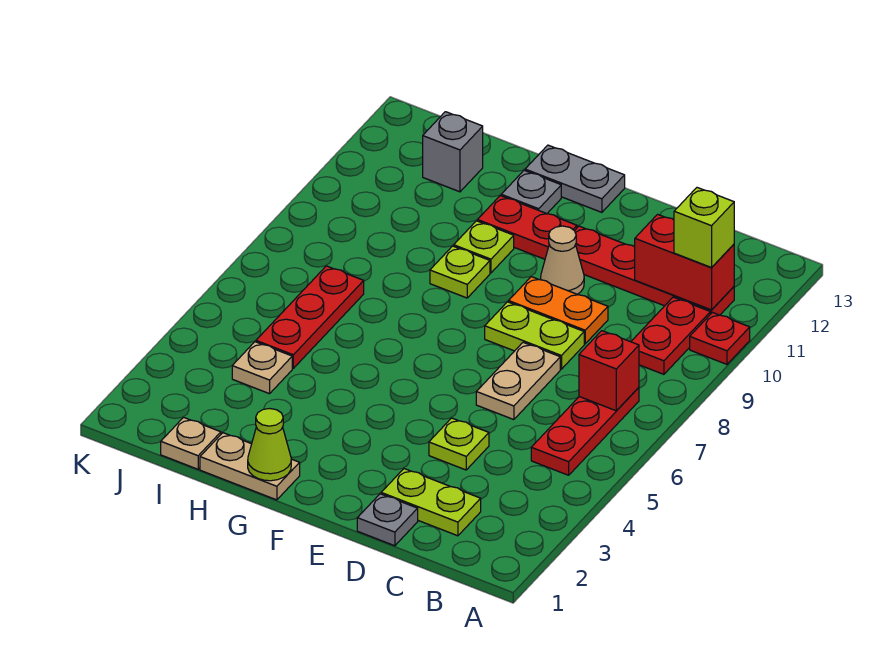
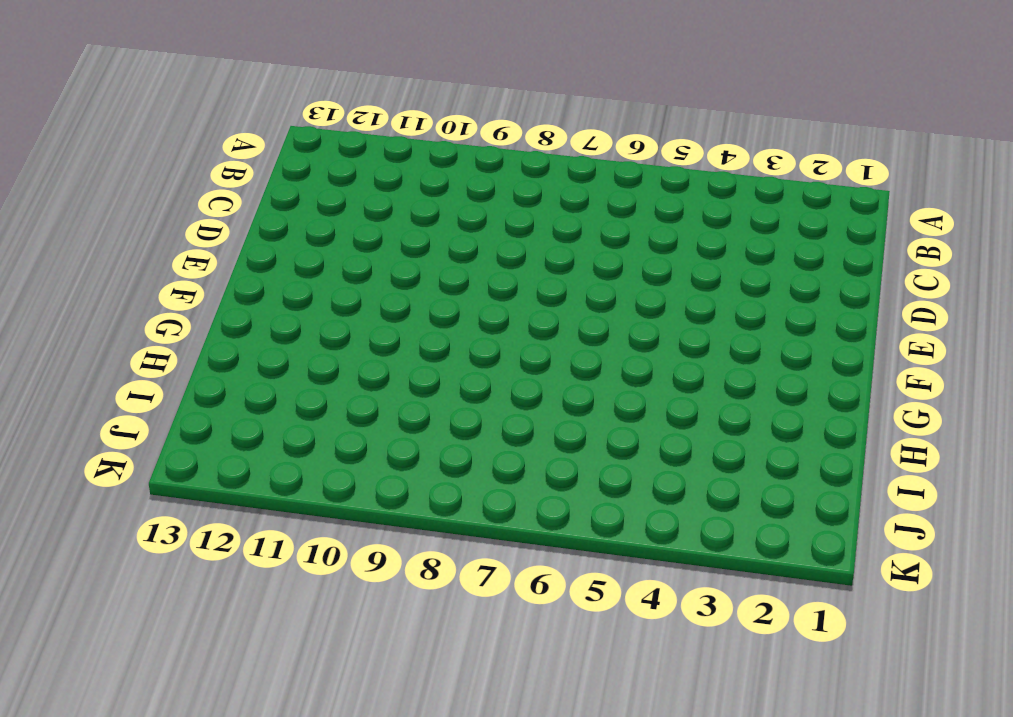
none -> red 1x1 plate [690,313,750,364]
none -> red 1x3 plate [531,388,639,475]
none -> red 1x2 plate [631,297,710,374]

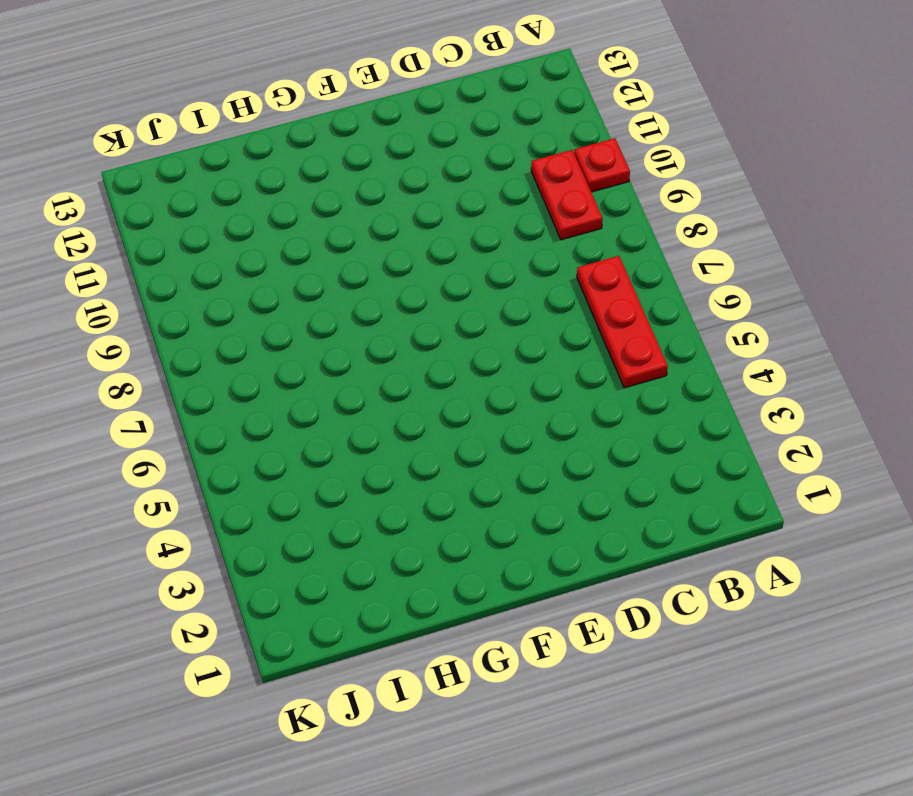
none -> red 1x4 plate [575,226,734,315]
none -> lime 1x2 plate [381,469,481,536]
none -> grey 1x1 plate [357,494,418,546]

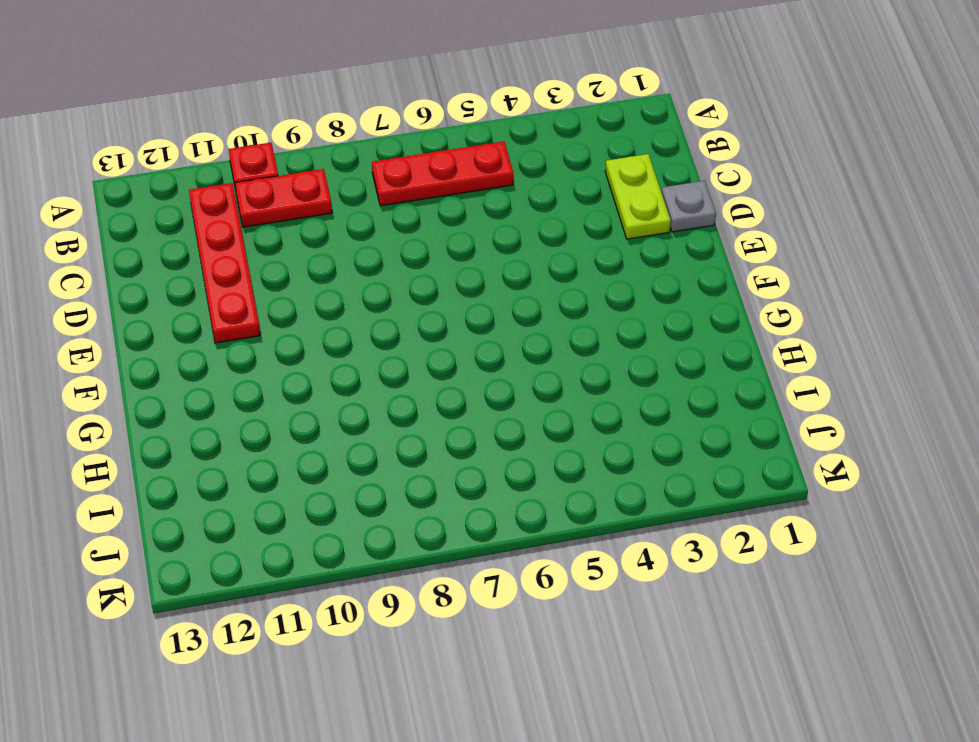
none -> lime 1x1 plate [429,418,489,470]
none -> tan 1x2 plate [476,342,560,420]
none -> lime 1x2 plate [485,302,584,369]

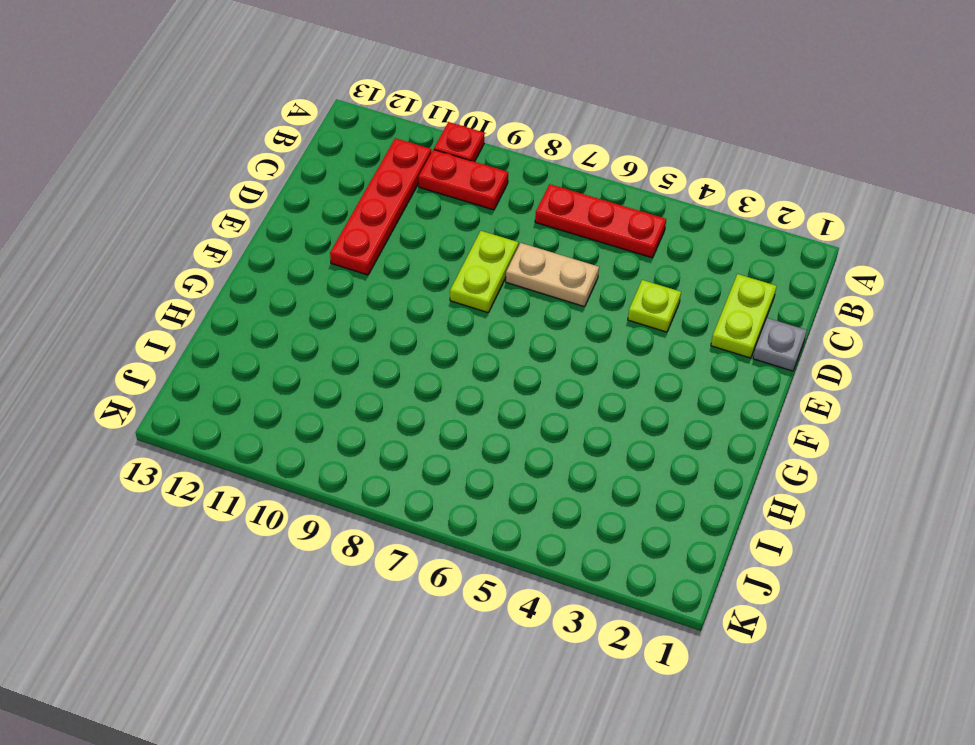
none -> orange 1x2 plate [509,277,608,344]
none -> tan 1x1 cone [541,226,584,294]
none -> red 1x2 plate [478,196,577,259]

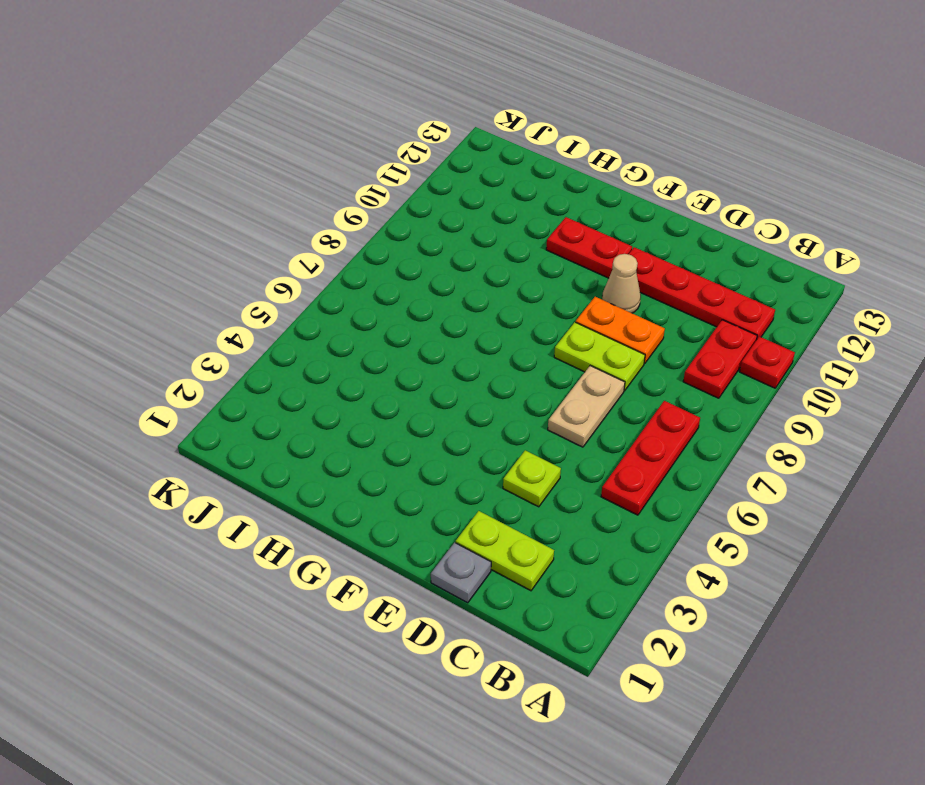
none -> grey 1x2 plate [525,145,625,212]
none -> tan 1x2 plate [200,433,300,500]
none -> lime 1x1 plate [430,246,490,298]

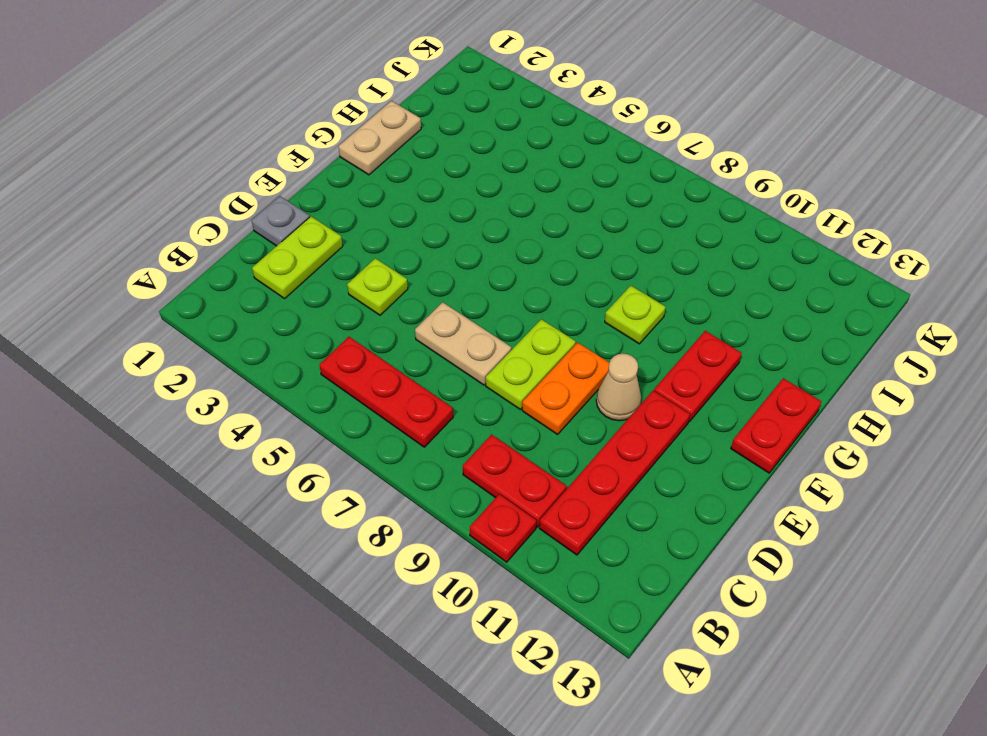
red 1x2 plate [731,378,822,473] -> grey 1x2 plate [525,145,625,212]
none -> lime 1x1 plate [454,221,514,273]
none -> grey 1x1 plate [501,170,561,213]
none -> tan 1x1 plate [161,417,221,469]

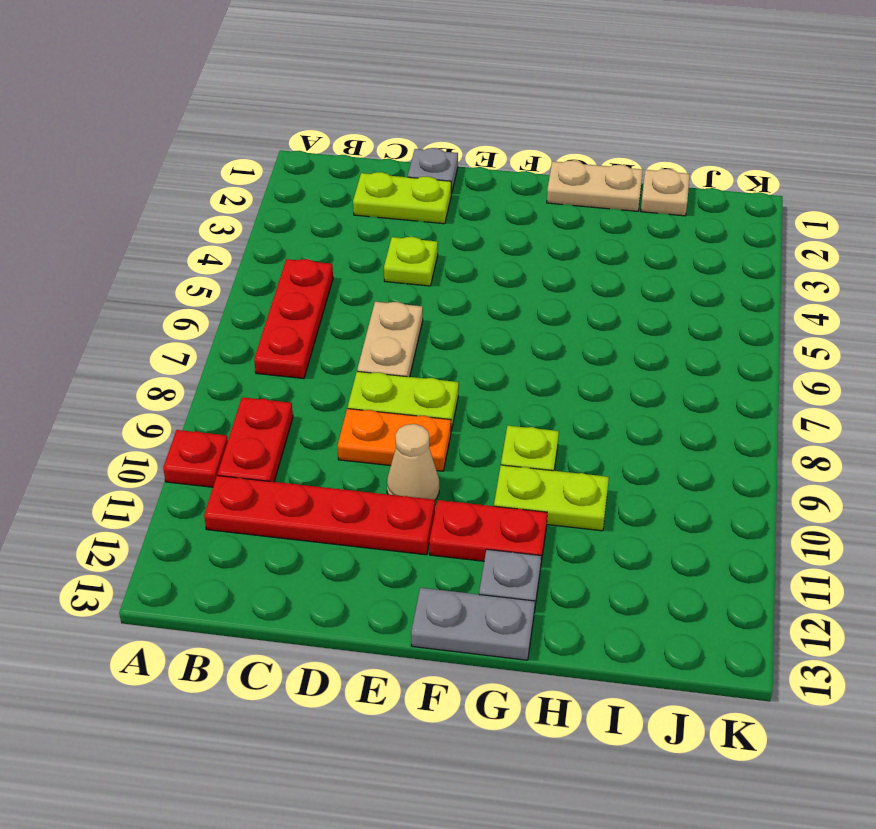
lime 1x2 plate [494,465,609,531] -> lime 1x1 plate [454,221,514,273]
none -> tan 1x1 plate [232,342,292,394]
none -> red 1x3 plate [256,266,364,368]
none -> grey 1x1 brick [423,112,483,192]

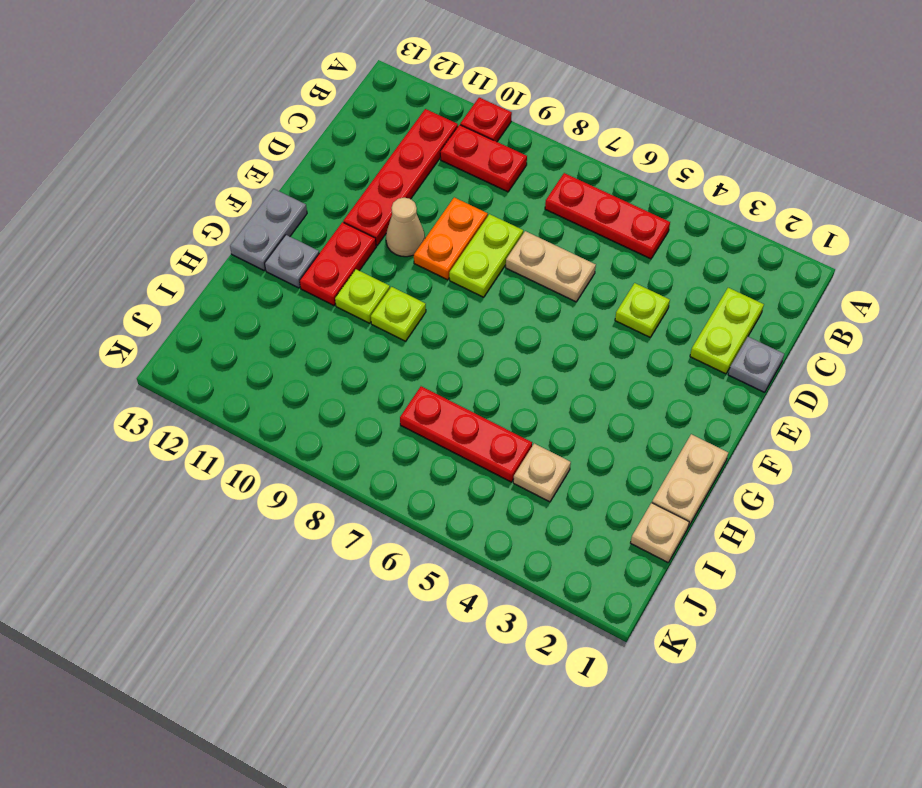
none -> grey 1x1 brick [423,112,483,192]
none -> red 1x1 brick [579,331,639,411]
none -> red 1x2 brick [635,214,734,310]

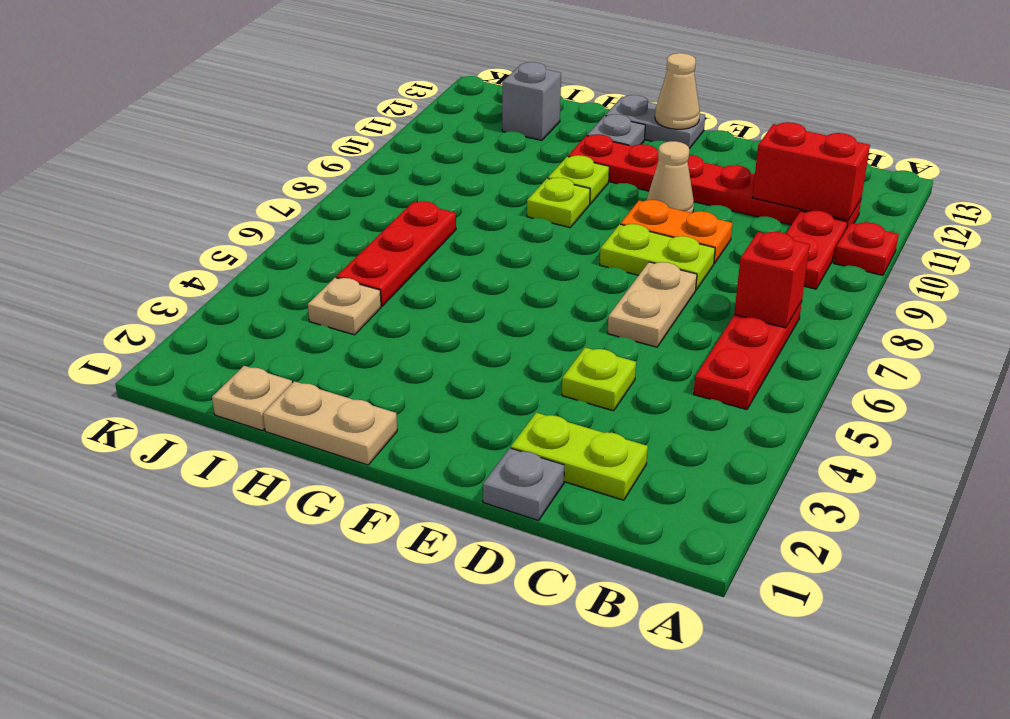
tan 1x1 cone [655,53,700,129] -> none
none -> lime 1x1 cone [248,409,291,481]
none -> lime 1x1 brick [674,188,734,268]

